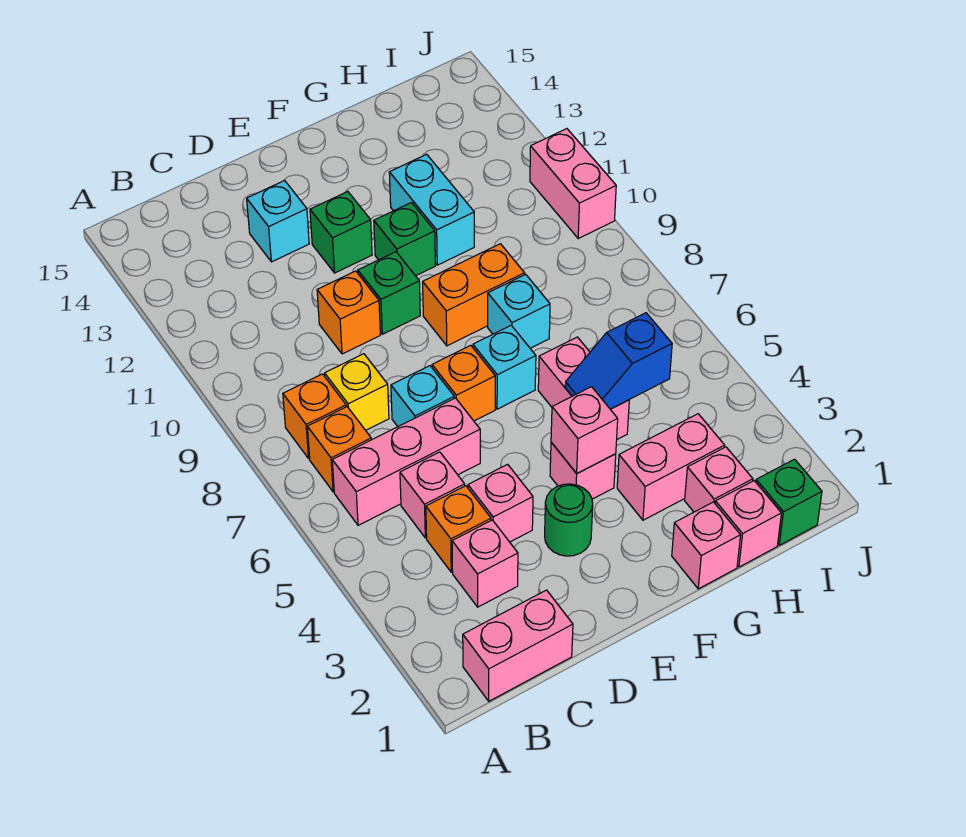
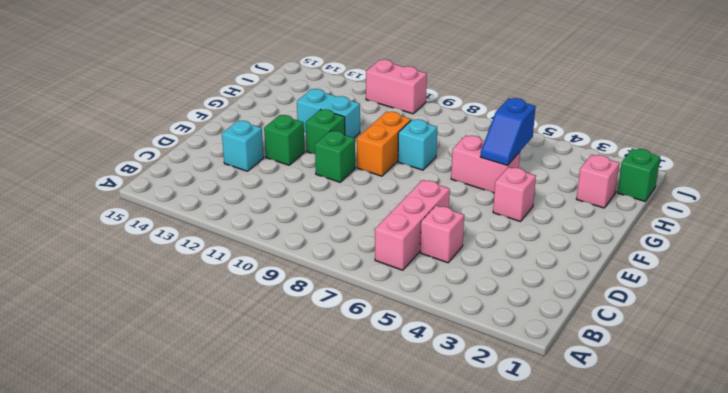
none -> pink 1x2 brick [463,590,573,701]
none -> orange 1x1 brick [307,407,371,492]
none -> orange 1x1 brick [283,374,346,458]
none -> pink 1x1 brick [452,520,518,607]

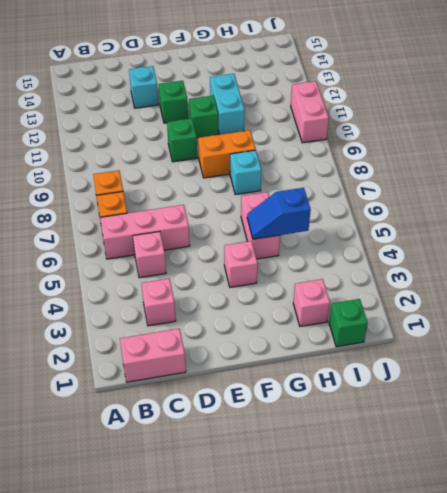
none -> orange 1x1 brick [426,486,491,572]
none -> yellow 1x1 brick [325,354,389,430]
none -> pink 1x1 brick [468,464,533,542]
none -> cyan 1x1 brick [391,366,454,426]

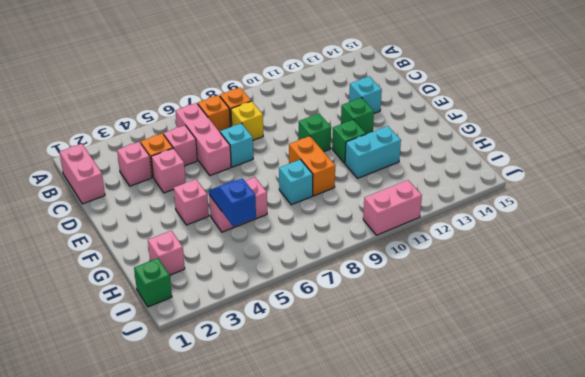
none -> orange 1x1 brick [317,271,380,354]
none -> green 1x1 round brick [545,484,593,556]
none -> orange 1x1 brick [432,345,495,421]
none -> cyan 1x1 brick [473,325,536,409]

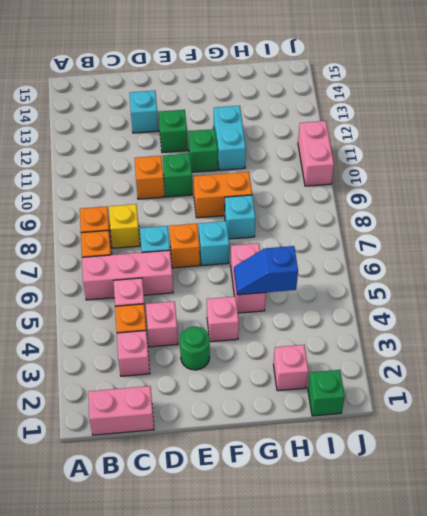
none -> pink 1x1 brick [672,502,741,589]
none -> pink 1x2 brick [617,414,725,520]
none -> pink 1x1 brick [715,481,781,567]
none -> pink 1x1 brick [551,387,618,473]

